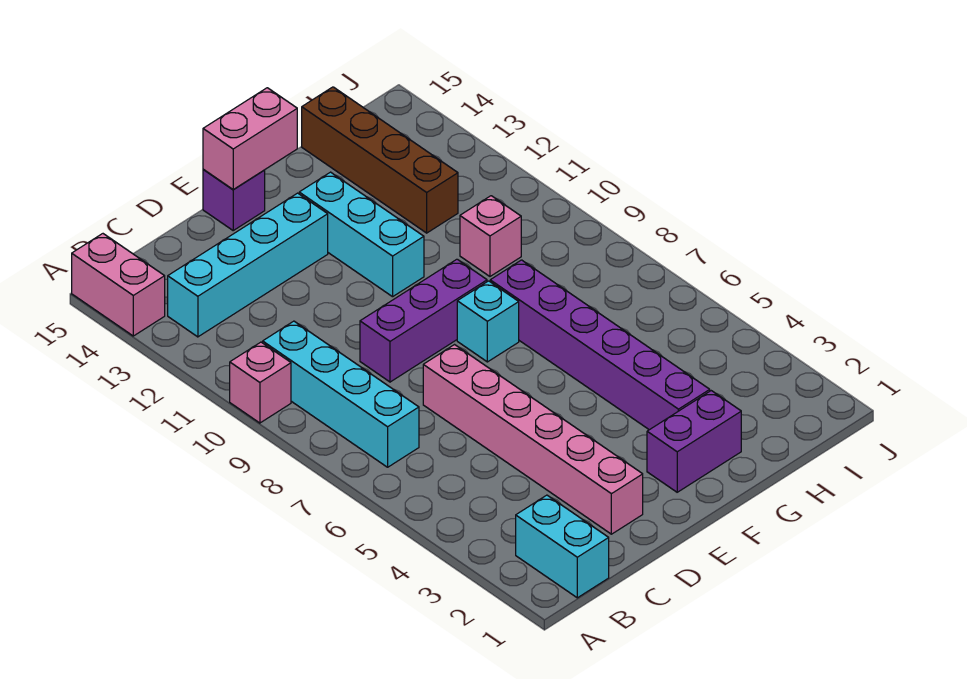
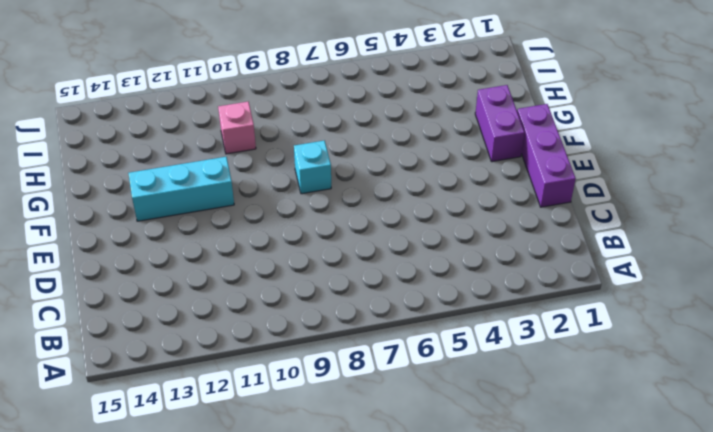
purple 1x3 brick [517,104,576,207] -> purple 1x3 brick moved to [360,259,487,382]
none -> pink 1x1 brick [230,342,291,423]
none -> pink 1x2 brick [72,234,165,336]
none -> cyan 1x2 brick [516,495,609,598]

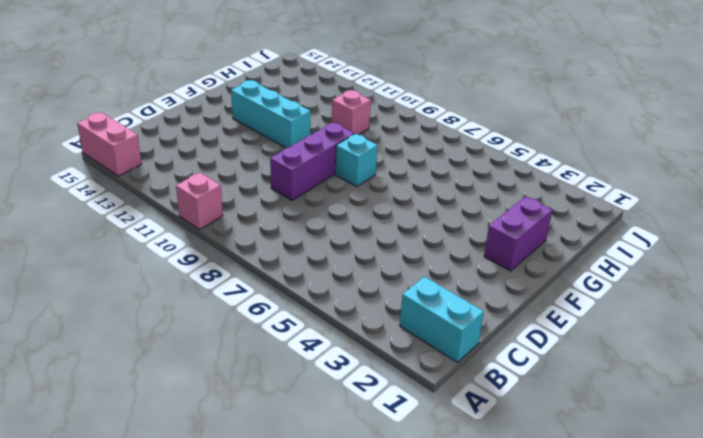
none -> cyan 1x4 brick [263,321,419,467]
none -> cyan 1x4 brick [168,193,328,337]
none -> pink 1x6 brick [423,345,643,534]

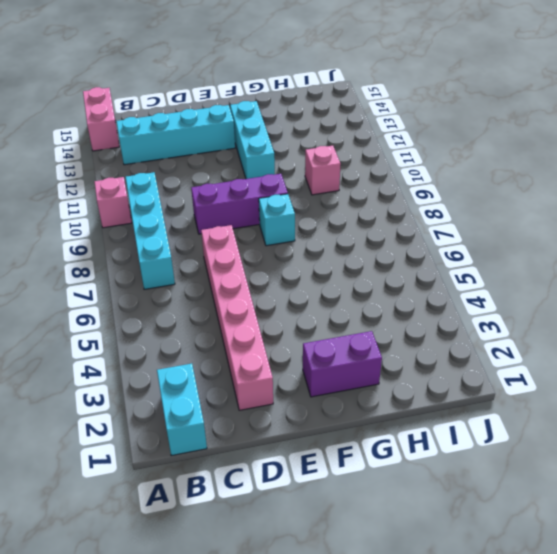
none -> purple 1x1 brick [203,169,265,230]
none -> purple 1x6 brick [490,260,710,430]
none -> brown 1x4 brick [302,87,458,233]

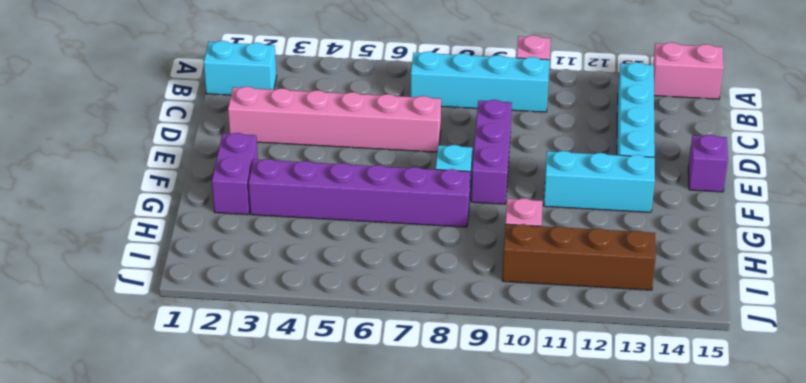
brown 1x4 brick [502,224,656,290] -> brown 1x4 brick moved to [302,87,458,233]
none -> pink 1x2 brick [203,88,297,190]

